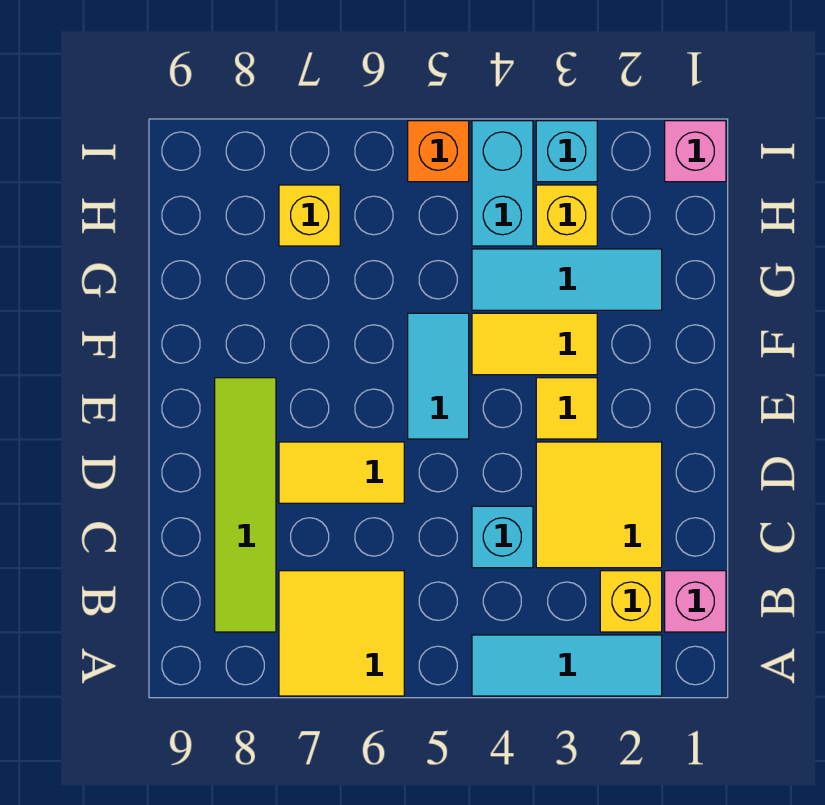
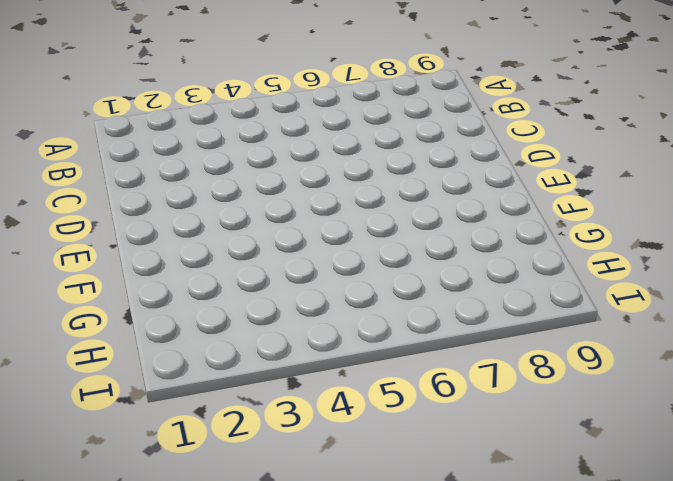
none -> cyan 1x3 tile [472,635,662,696]
none -> yellow 2x2 tile [279,571,404,696]
none -> pink 1x1 brick [665,571,726,632]

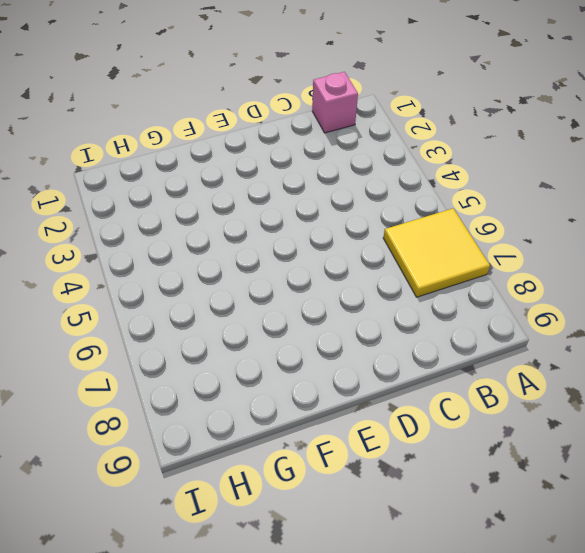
none -> cyan 1x3 tile [472,635,662,696]
none -> yellow 1x1 brick [600,571,662,632]
none -> lime 1x4 tile [215,378,276,632]

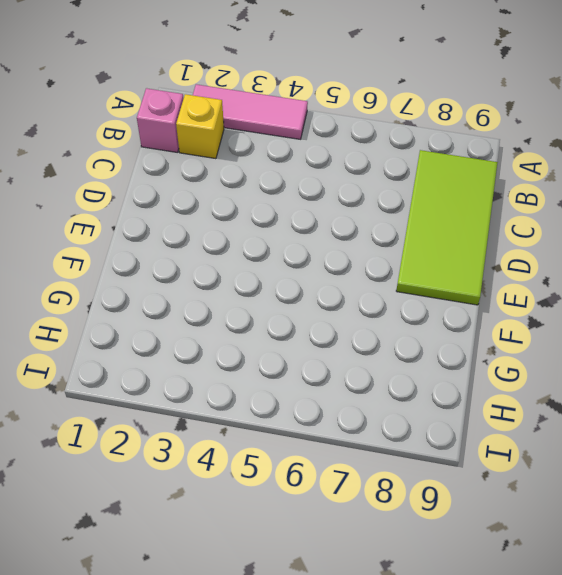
pink 1x3 tile [193,84,308,139] -> cyan 1x3 tile [472,635,662,696]
lime 2x4 tile [396,150,498,305] -> lime 1x4 tile [215,378,276,632]
none -> yellow 2x2 tile [279,571,404,696]
none -> yellow 2x2 tile [536,442,662,568]
none -> cyan 1x1 brick [472,506,533,568]

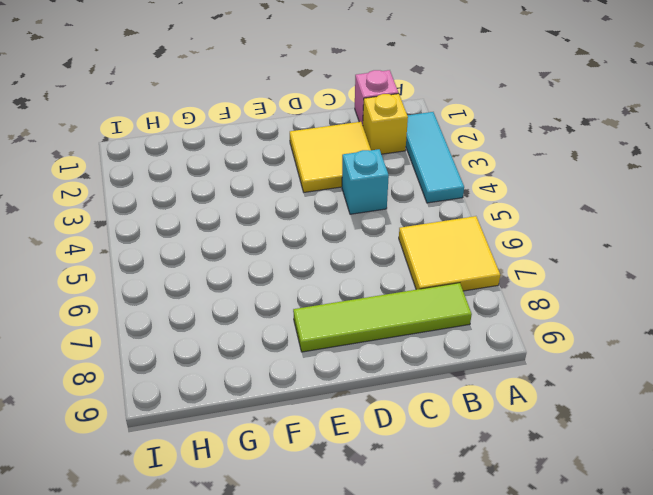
none -> yellow 1x2 tile [279,442,404,503]
none -> yellow 1x1 tile [536,378,597,439]
none -> cyan 1x2 tile [408,313,469,439]

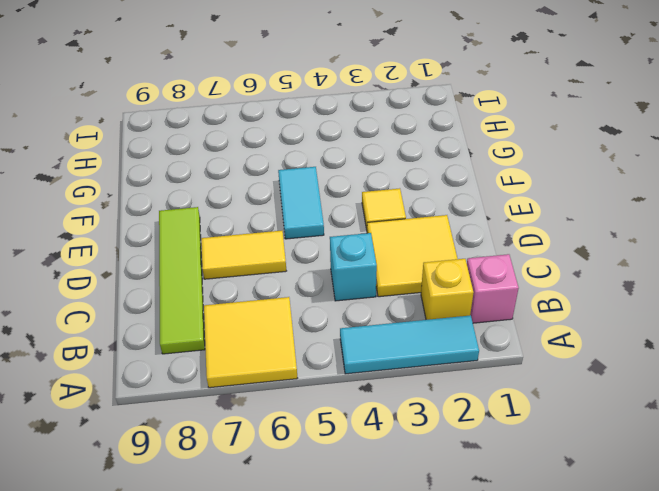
none -> yellow 1x2 tile [472,313,597,375]
none -> cyan 1x3 tile [472,249,662,310]
none -> yellow 1x1 brick [536,185,597,246]

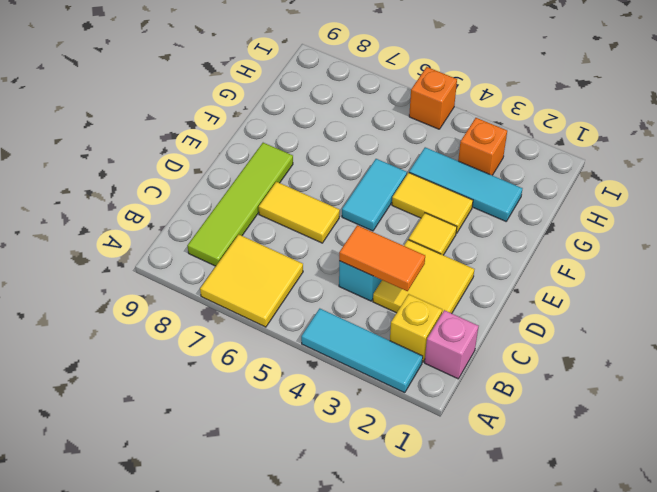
orange 1x2 tile [339,225,425,291] -> none
orange 1x1 brick [458,118,507,175] -> yellow 1x1 brick [536,185,597,246]
none -> cyan 1x2 brick [472,121,533,246]
none -> yellow 1x1 brick [279,185,340,246]
none -> pink 1x1 brick [665,121,726,182]

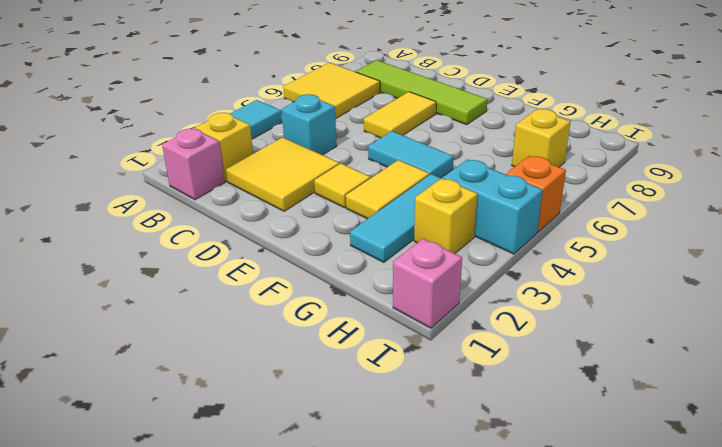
none -> cyan 1x1 brick [536,121,597,182]

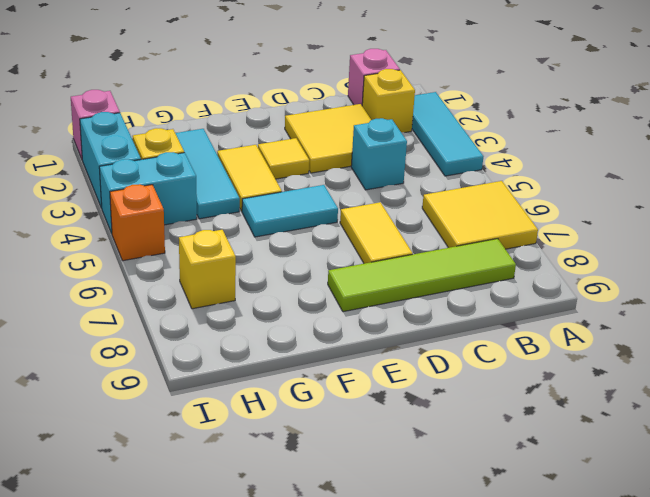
cyan 1x2 brick [80,112,141,208] -> cyan 1x1 brick [536,121,597,182]

